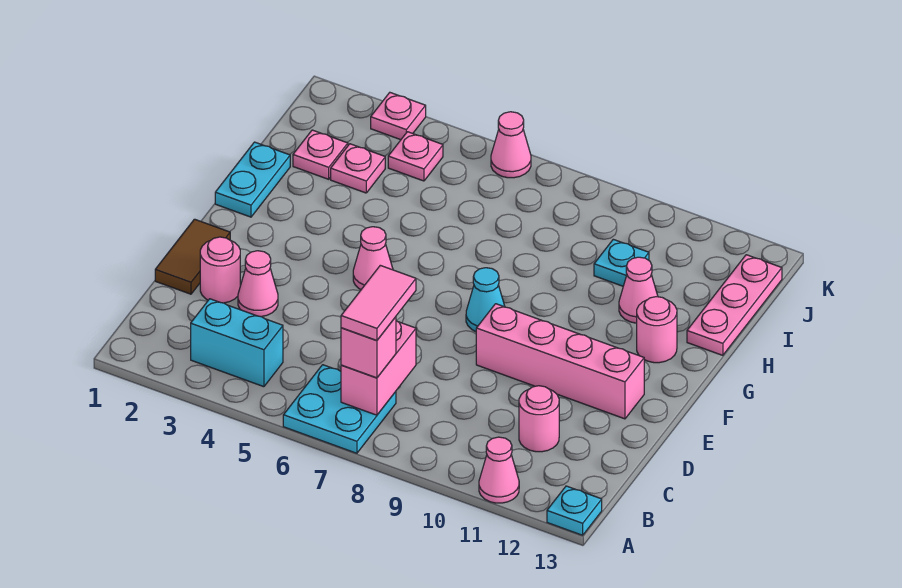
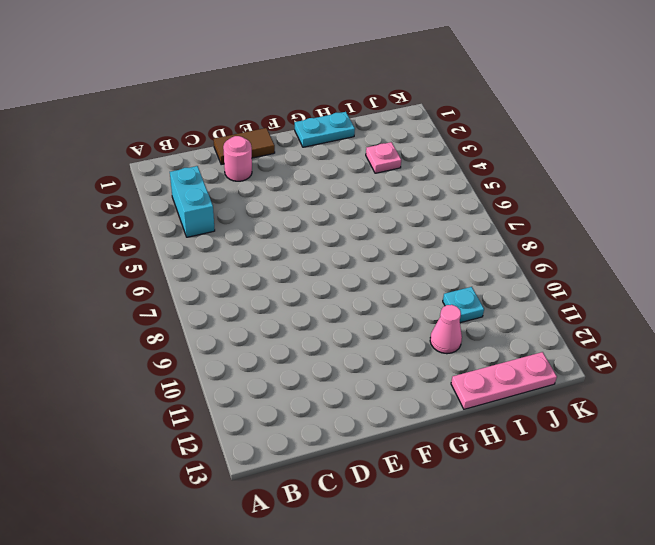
none -> cyan 2x2 plate [283,365,396,453]
none -> pink 1x1 cone [479,437,519,503]
none -> cyan 1x1 plate [547,486,602,535]

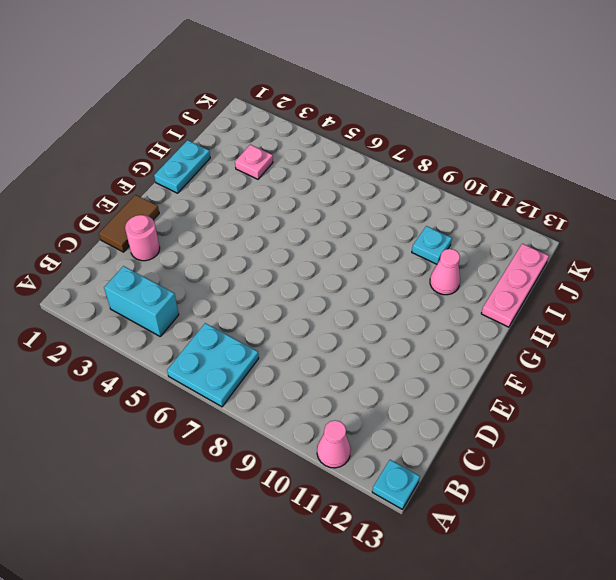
none -> pink 1x1 round brick [519,386,559,452]
none -> pink 1x1 cone [238,251,278,317]
none -> pink 1x4 brick [476,304,644,419]

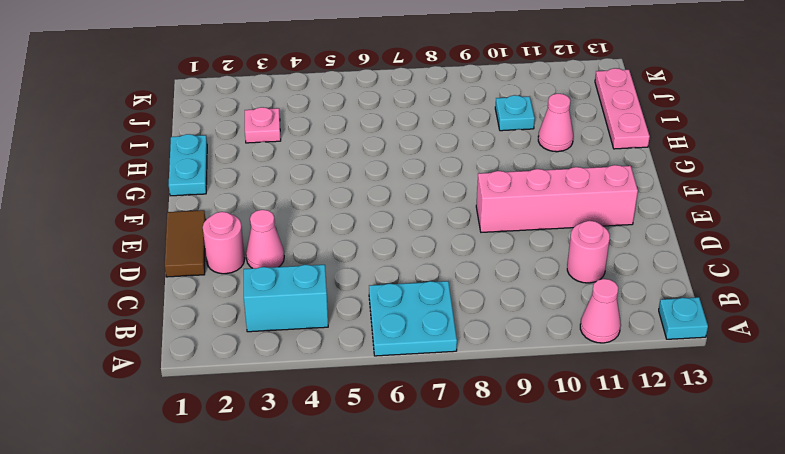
none -> pink 1x1 cone [353,227,393,289]
none -> cyan 1x1 cone [466,268,505,332]
none -> pink 1x1 round brick [637,297,677,363]

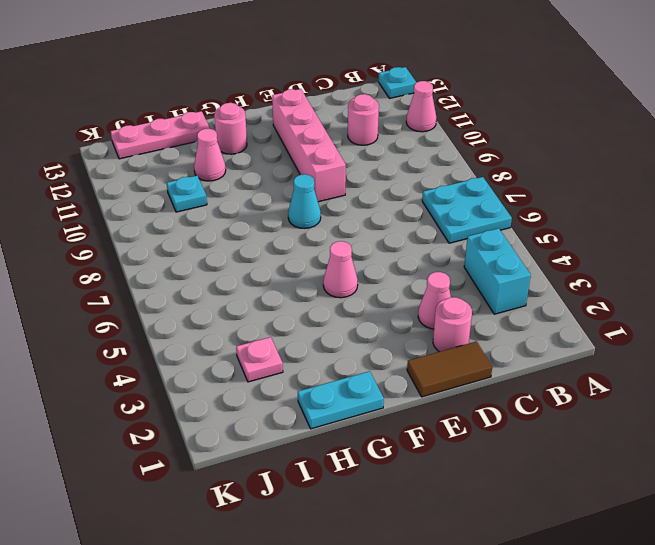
none -> pink 1x1 plate [293,130,348,179]
none -> pink 1x1 plate [388,132,443,181]
none -> pink 1x1 plate [371,93,426,140]

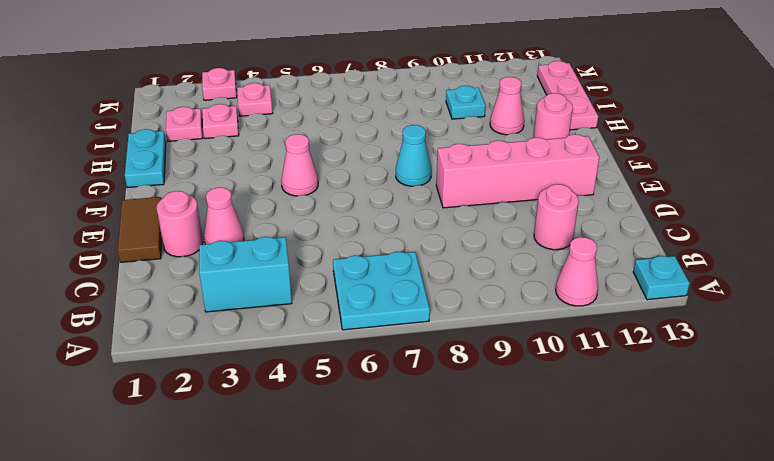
none -> pink 1x1 cone [491,112,531,178]
none -> pink 1x2 brick [341,321,416,415]
none -> pink 1x1 brick [341,317,396,378]

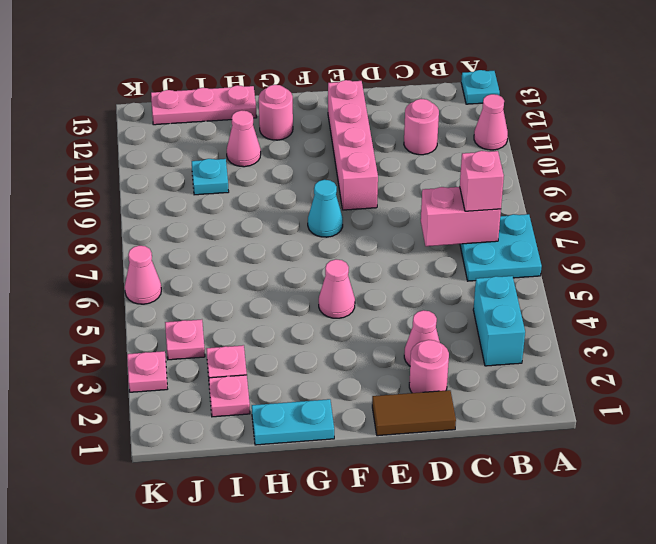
none -> pink 1x2 tile [341,265,416,341]

